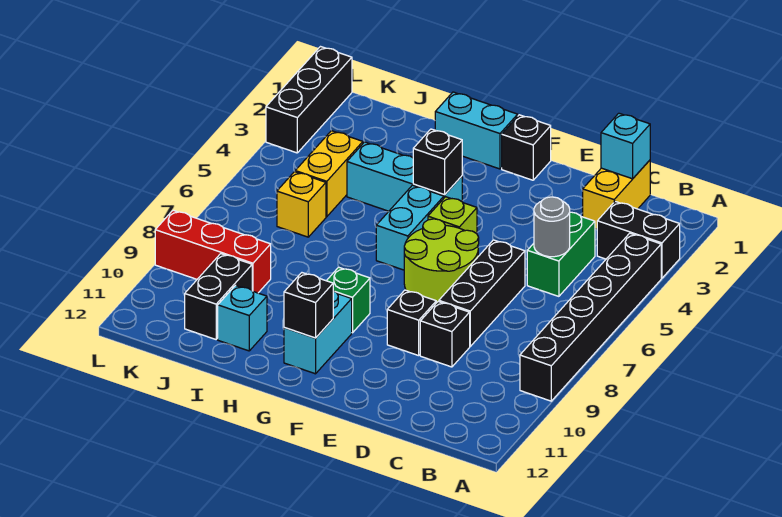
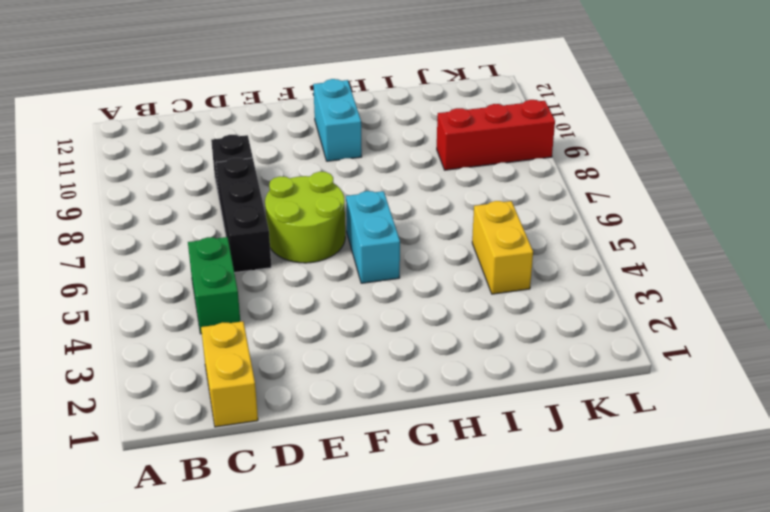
none -> black 1x2 brick [597,201,680,278]
none -> black 1x6 brick [520,233,661,401]
none -> black 1x1 brick [387,290,436,356]

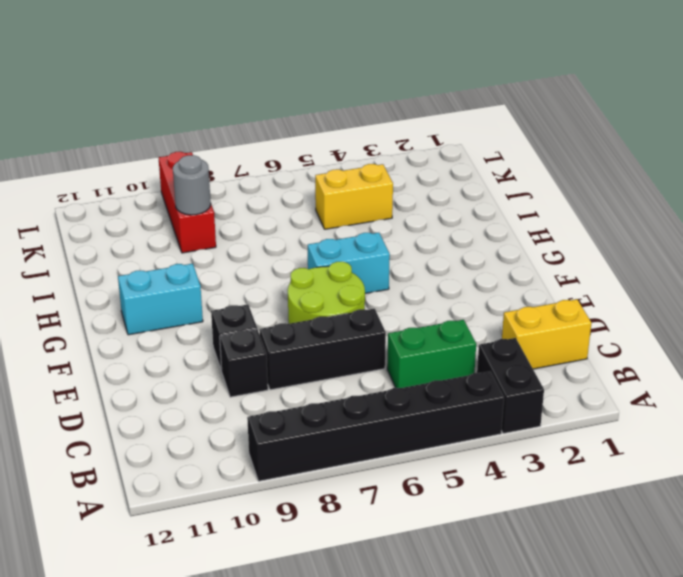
grey 1x1 round brick [173,155,211,215] -> grey 1x1 round brick moved to [534,197,570,257]
none -> black 1x1 brick [502,115,551,180]
none -> lime 1x1 brick [428,197,477,234]
none -> cyan 1x2 brick [435,92,518,169]

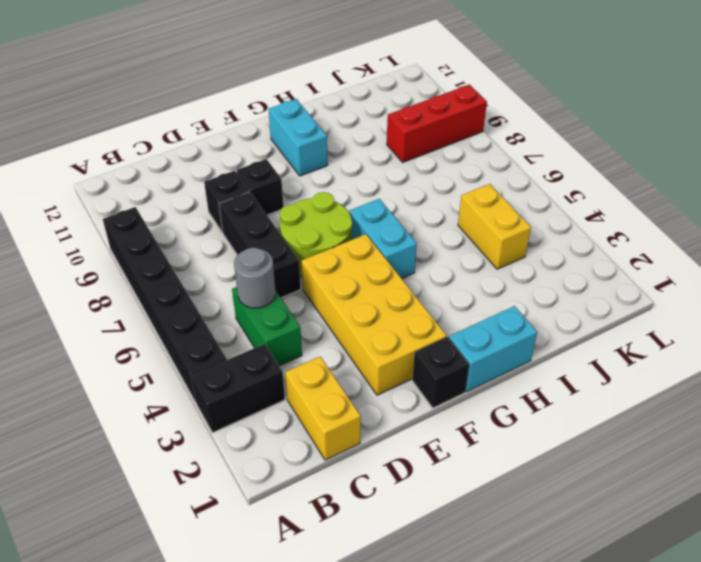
yellow 2x4 brick [302,234,447,395] -> lime 1x1 brick [428,197,477,234]
none -> cyan 1x3 brick [347,142,462,211]
none -> green 1x1 brick [327,267,370,333]
none -> cyan 1x1 brick [218,286,267,351]

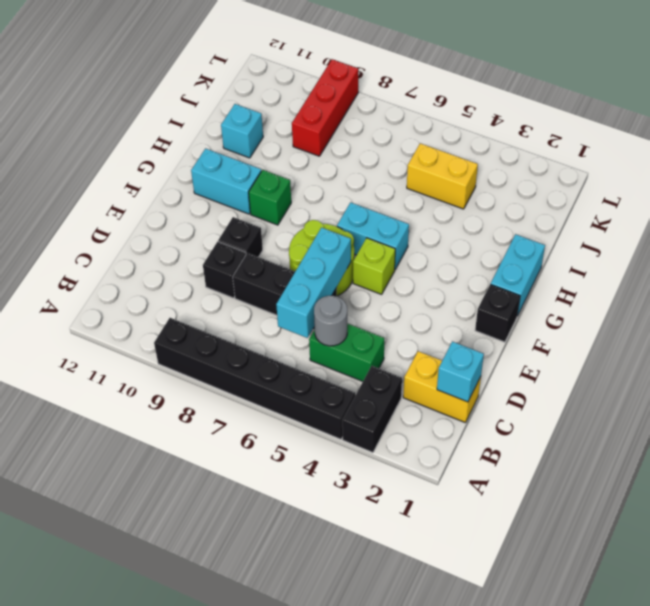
cyan 1x3 brick [276,228,351,338] -> cyan 1x3 brick moved to [347,142,462,211]
none -> yellow 1x1 brick [277,172,326,237]
none -> black 1x2 brick [185,254,252,339]
none -> black 1x3 brick [266,47,352,153]

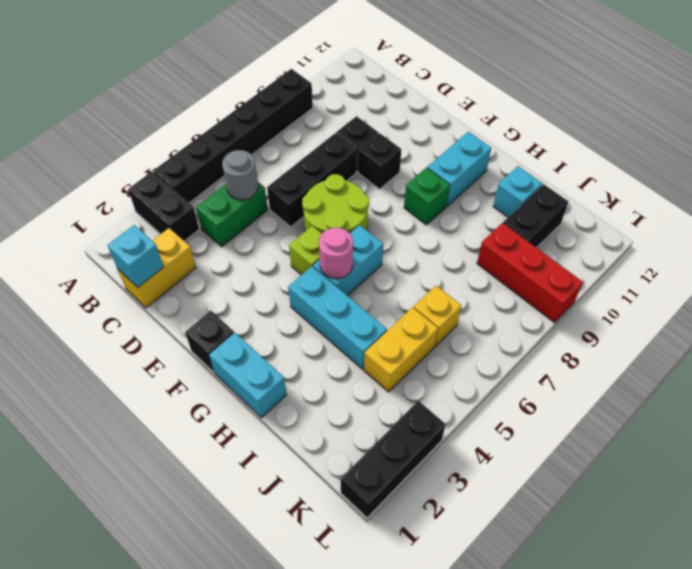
pink 1x1 round brick [319,228,353,278] -> none
none -> black 1x1 brick [413,129,462,195]
none -> black 1x1 brick [284,273,333,338]

